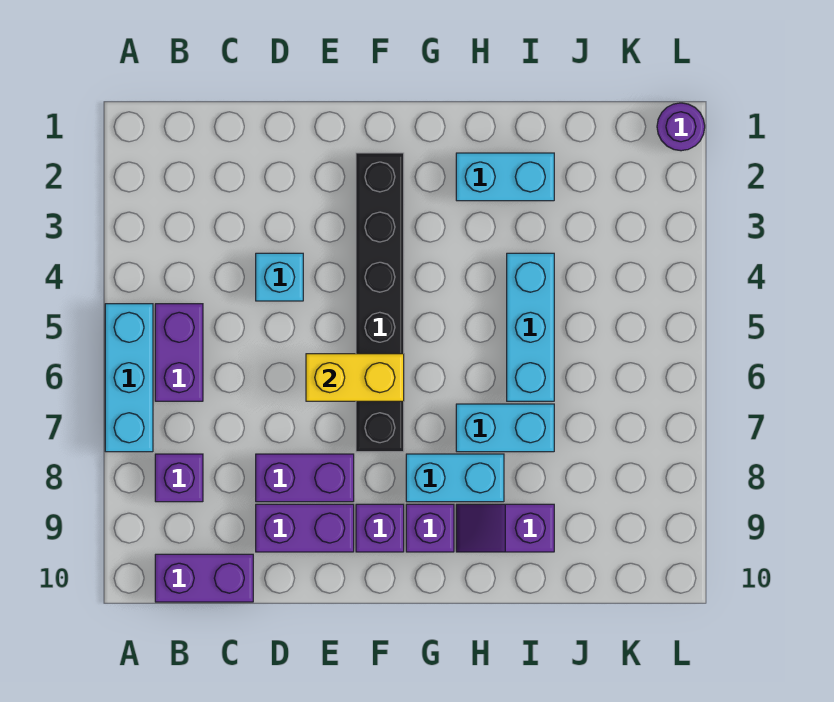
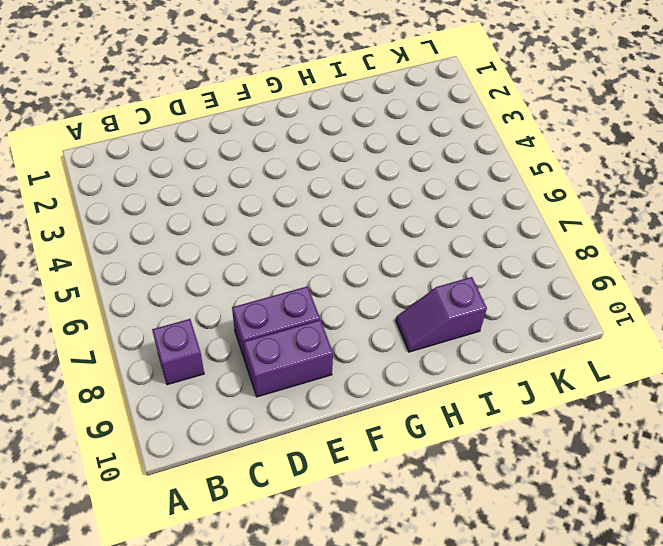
none -> cyan 1x3 brick [105,304,153,452]
none -> purple 1x2 brick [155,304,203,401]
none -> purple 1x2 brick [155,554,253,602]

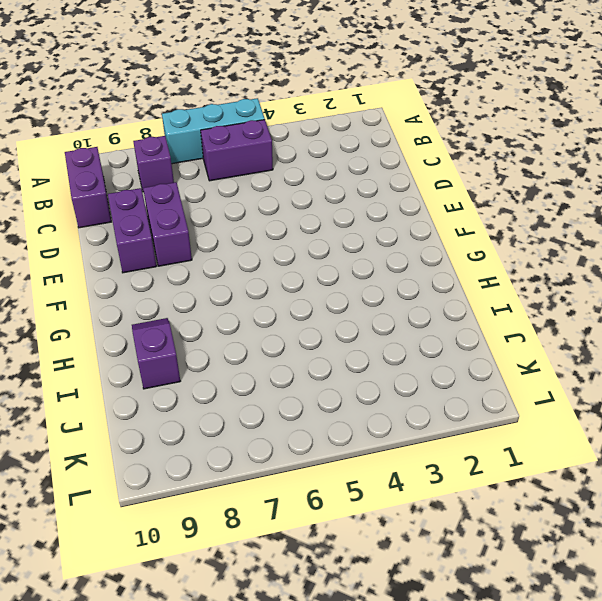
none -> cyan 1x1 brick [256,253,303,301]
none -> black 1x6 brick [356,153,404,452]
none -> purple 1x1 brick [356,504,404,552]

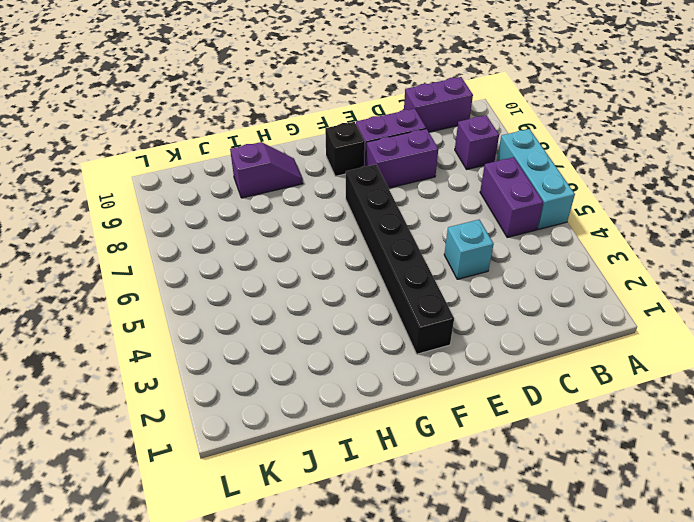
black 1x1 brick [325,122,365,176] -> purple 1x1 brick [356,504,404,552]
none -> cyan 1x2 brick [406,454,504,502]
none -> purple 1x1 brick [406,504,454,552]
none -> cyan 1x2 brick [456,153,554,201]

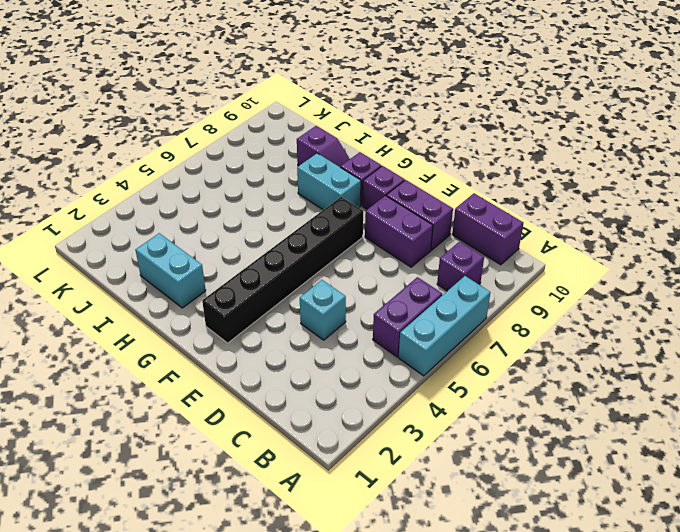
none -> cyan 1x2 brick [456,404,554,452]
none -> cyan 1x3 brick [507,253,554,401]
none -> purple 1x1 round brick [657,103,705,151]

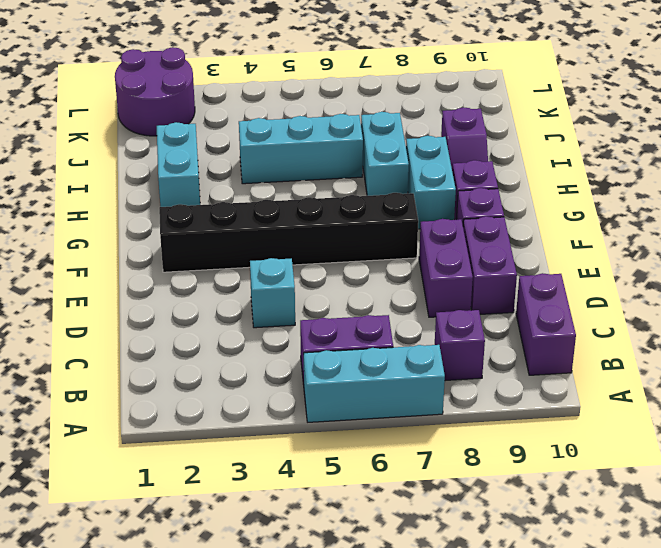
purple 2x2 round brick [115,47,195,136] -> purple 1x1 round brick [657,103,705,151]
none -> yellow 1x2 brick [306,354,404,401]

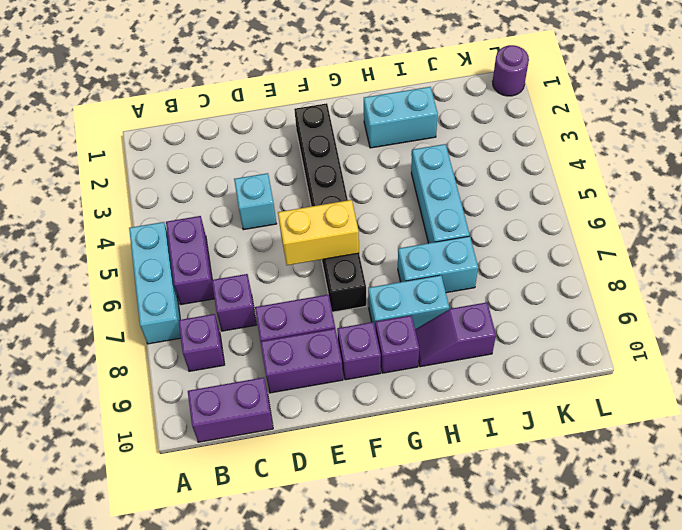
purple 1x1 brick [212,274,257,331] -> none

